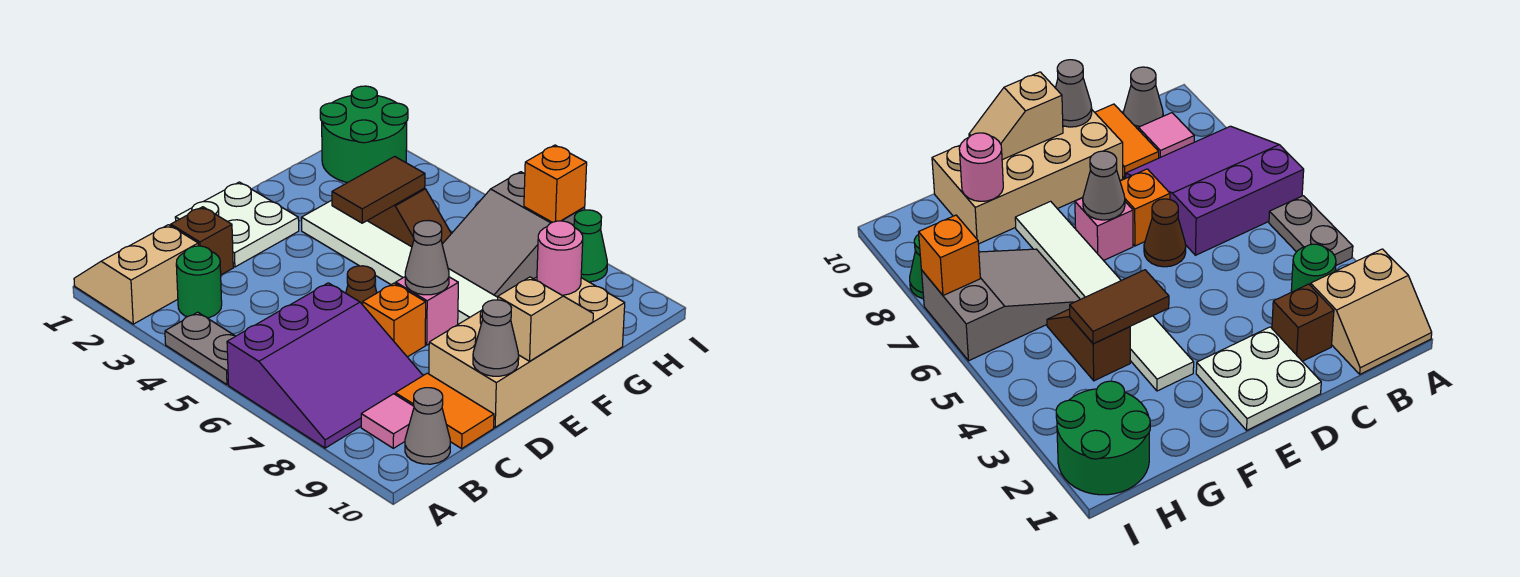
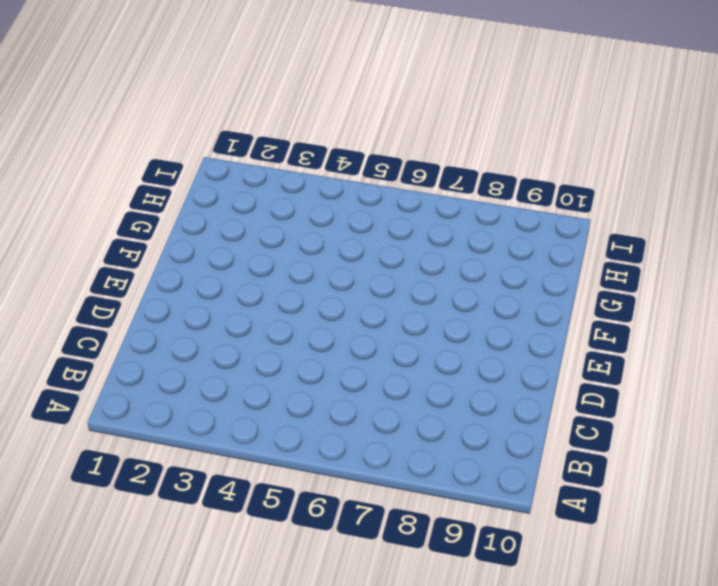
none -> tan 2x2 slope [74,225,198,324]
none -> grey 1x2 plate [165,312,235,385]
none -> purple 3x3 slope [227,283,423,448]

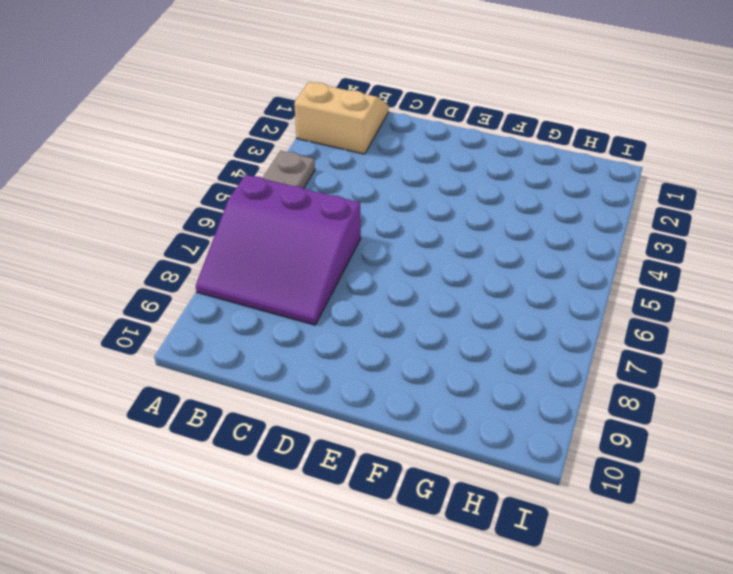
none -> green 1x1 round brick [176,246,222,318]
none -> pink 1x1 tile [361,394,414,448]
none -> grey 1x1 cone [405,388,450,464]

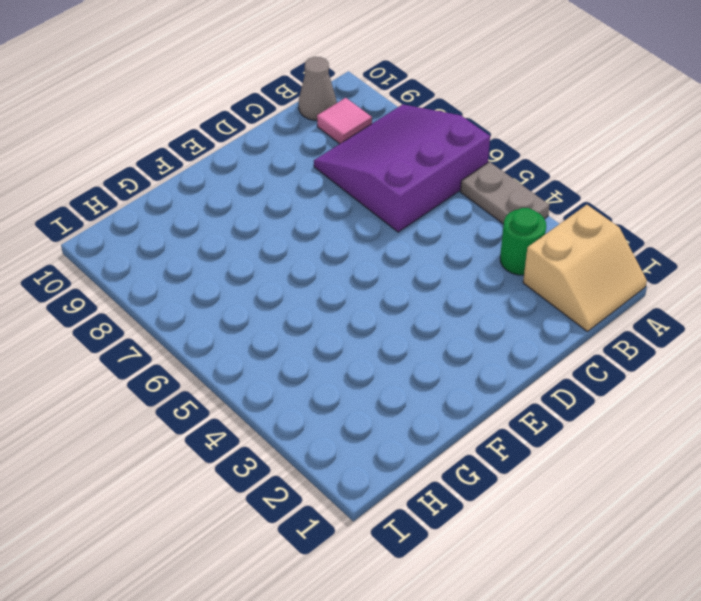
none -> brown 1x1 brick [171,207,233,275]
none -> orange 1x2 tile [395,373,494,448]
none -> white 2x2 plate [175,182,299,267]

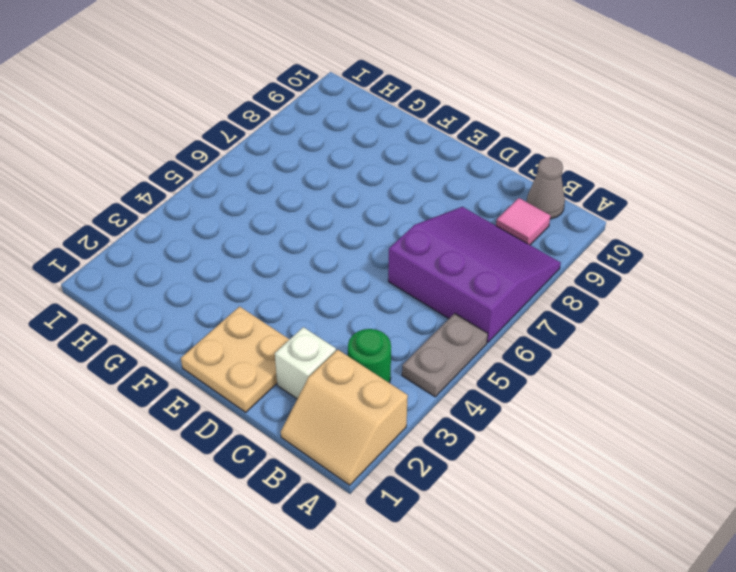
white 1x1 brick [275,327,336,399] -> brown 1x1 brick [171,207,233,275]
tan 2x2 plate [181,307,290,412] -> white 2x2 plate [175,182,299,267]
none -> orange 1x2 tile [395,373,494,448]
none -> brown 1x1 cone [346,266,377,305]
none -> orange 1x1 brick [363,283,426,357]

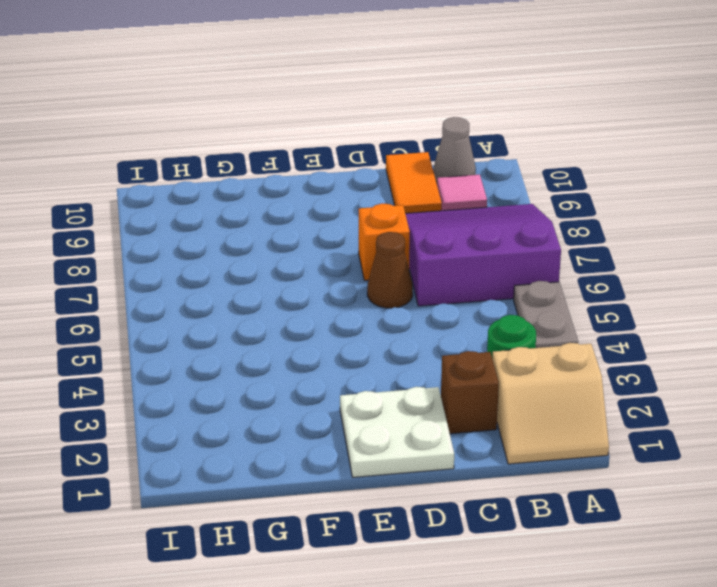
none -> tan 2x4 brick [429,277,625,427]
none -> pink 1x1 brick [396,277,458,345]
none -> white 1x6 tile [301,200,498,324]

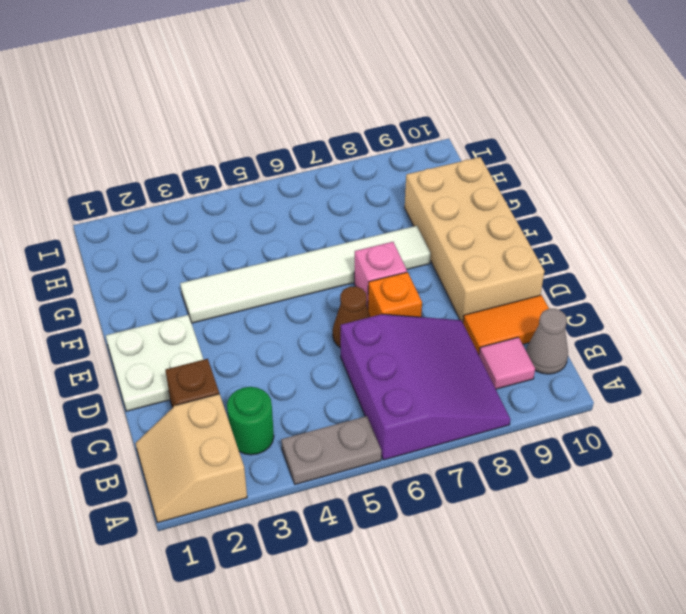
none -> brown 1x2 slope [368,188,451,247]
none -> grey 2x3 slope [442,172,585,297]
none -> green 2x2 round brick [320,86,408,183]

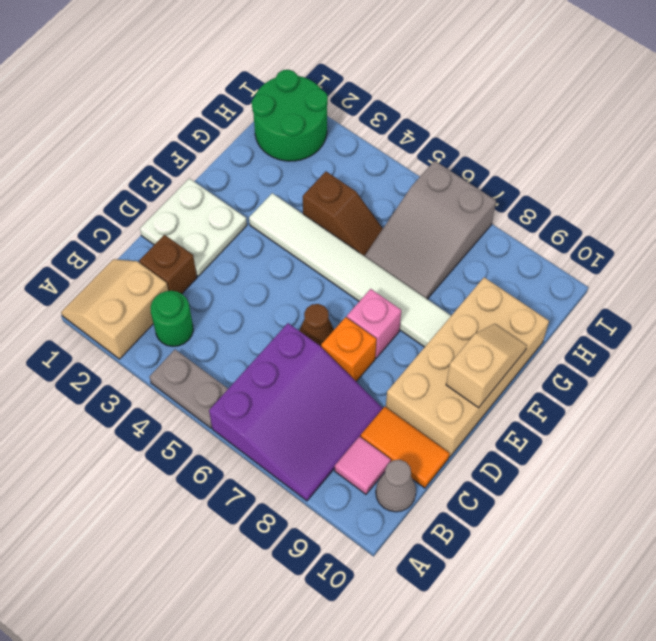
none -> green 1x1 cone [574,210,607,282]
none -> grey 1x1 cone [473,300,519,376]
none -> grey 1x1 cone [405,221,449,295]

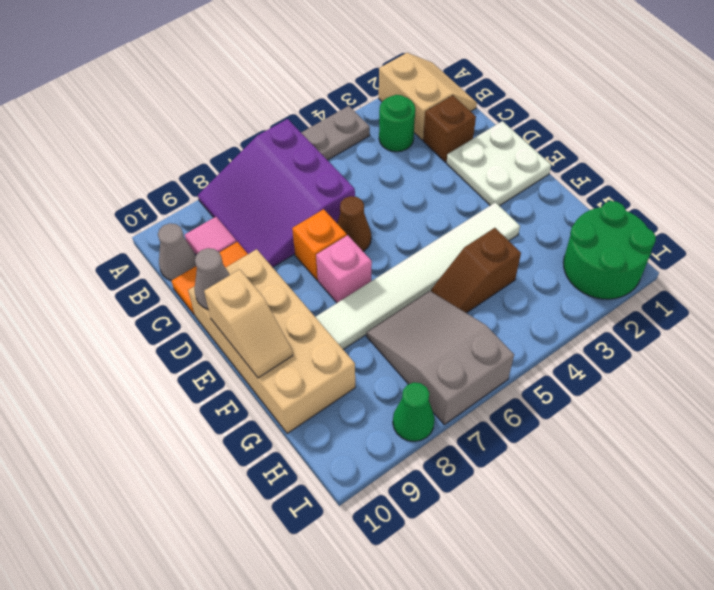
none -> grey 1x1 cone [405,221,449,295]
none -> brown 1x2 tile [332,157,425,223]
none -> pink 1x1 round brick [537,221,583,295]

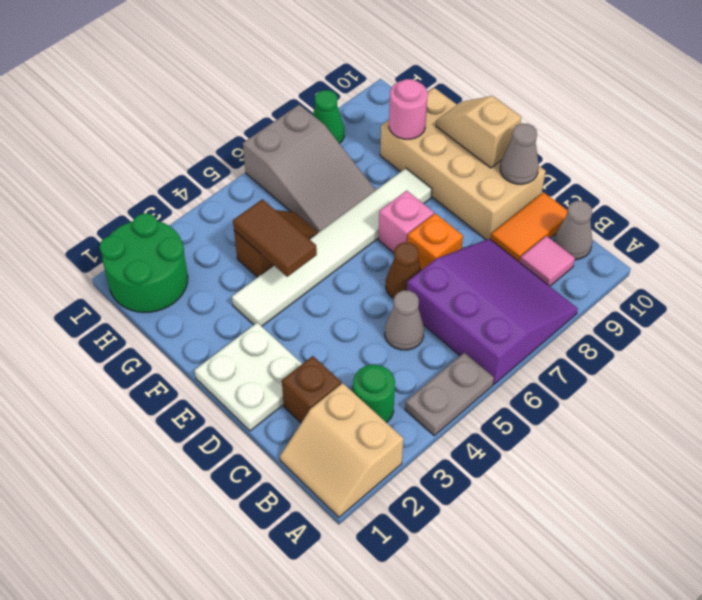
grey 1x1 cone [385,290,424,350] -> grey 1x1 cone moved to [405,221,449,295]
none -> orange 1x1 brick [524,145,587,222]

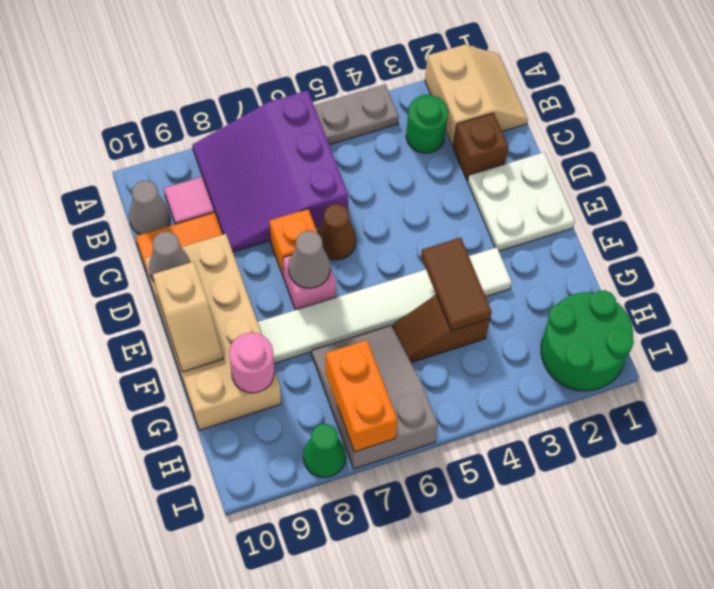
orange 1x2 brick [325,340,398,452] -> orange 1x1 brick [524,145,587,222]

